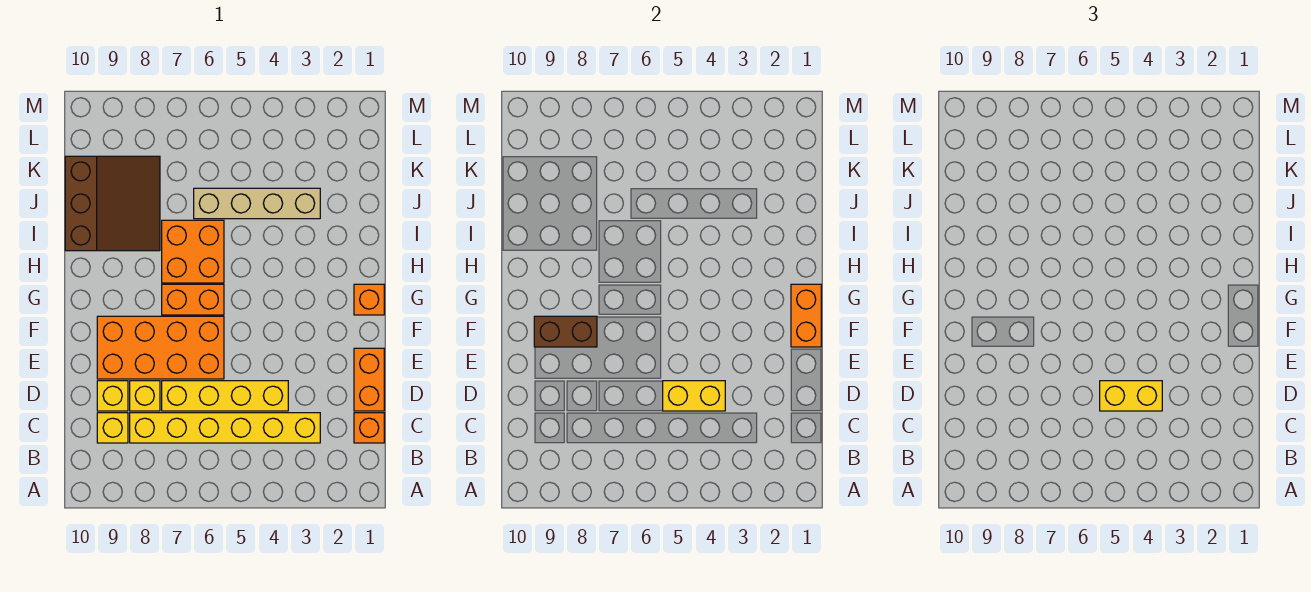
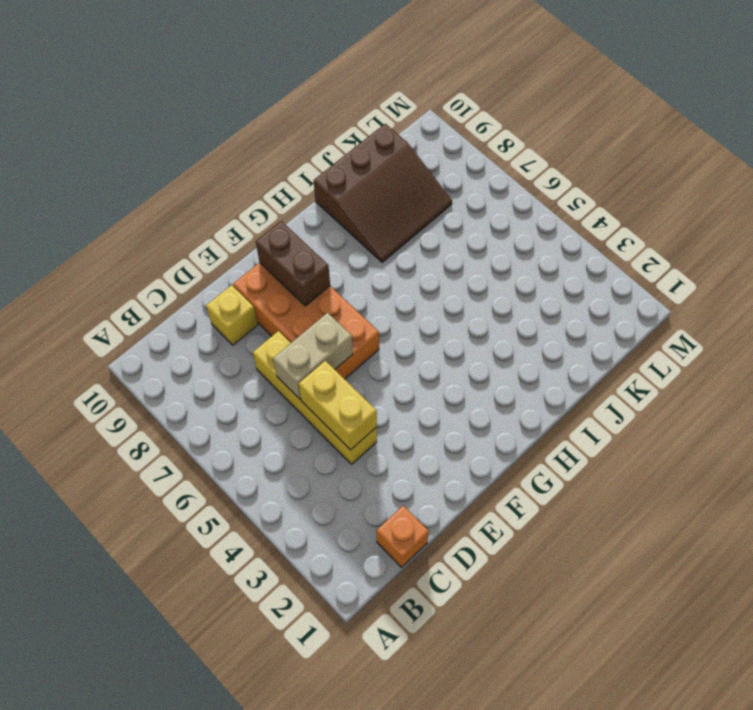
tan 1x2 brick [273,313,353,399] -> none
none -> yellow 1x6 brick [130,413,320,443]
none -> yellow 1x1 brick [97,413,128,443]
none -> orange 1x2 brick [354,348,384,411]

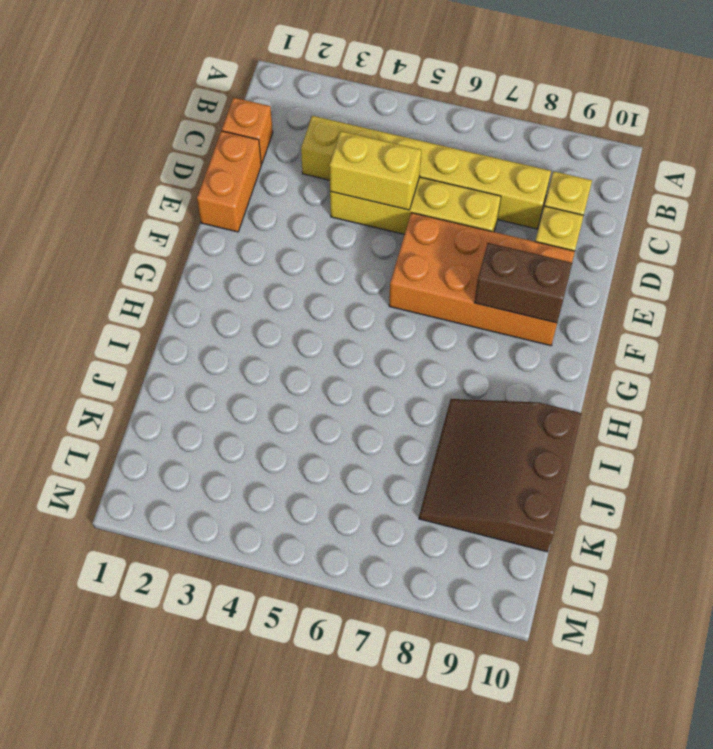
none -> yellow 1x1 brick [130,381,160,411]
none -> orange 1x1 brick [354,284,384,315]
none -> orange 1x2 brick [162,284,224,315]

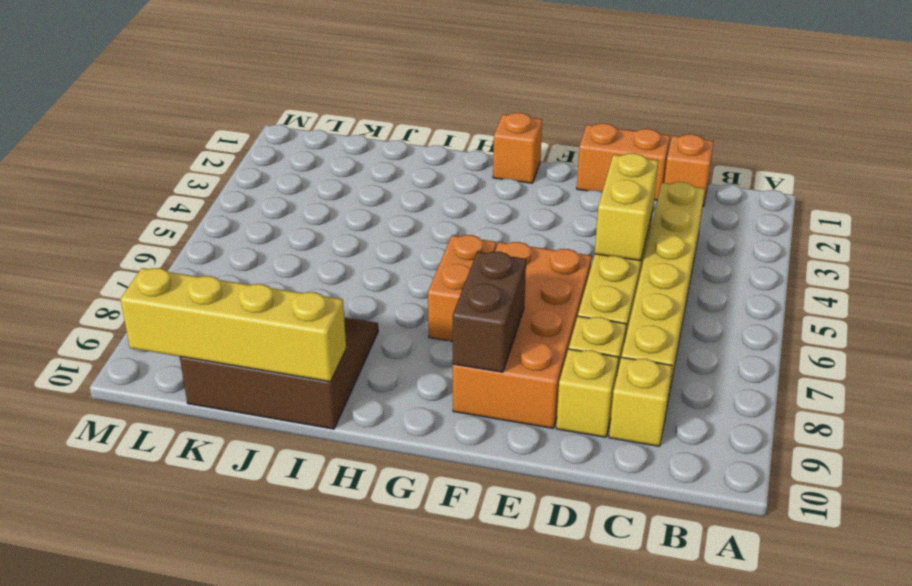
yellow 1x4 brick [120,268,346,382] -> none
none -> orange 2x2 brick [162,220,224,283]
none -> tan 1x4 brick [194,188,320,219]
none -> orange 1x2 brick [791,284,821,347]

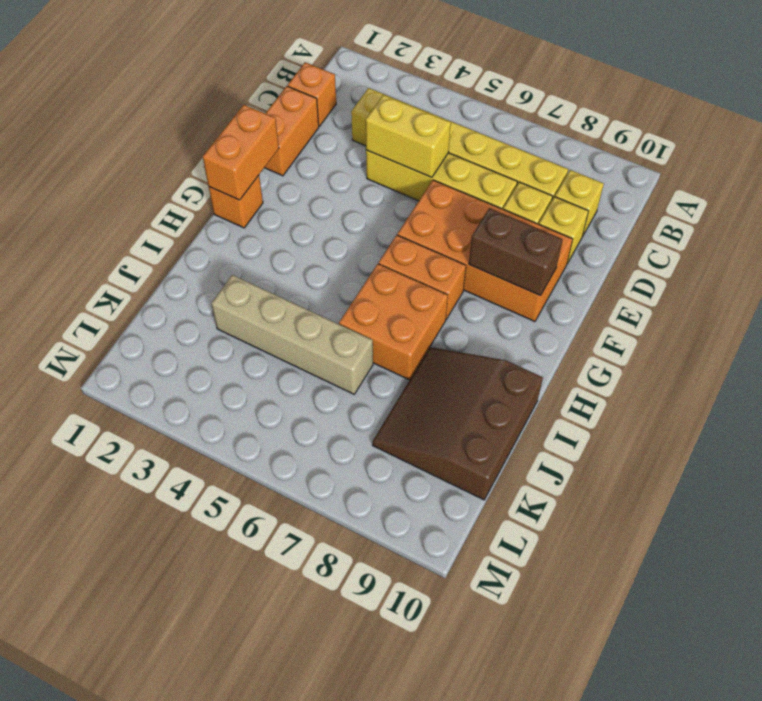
none -> yellow 1x2 brick [1100,381,1162,411]

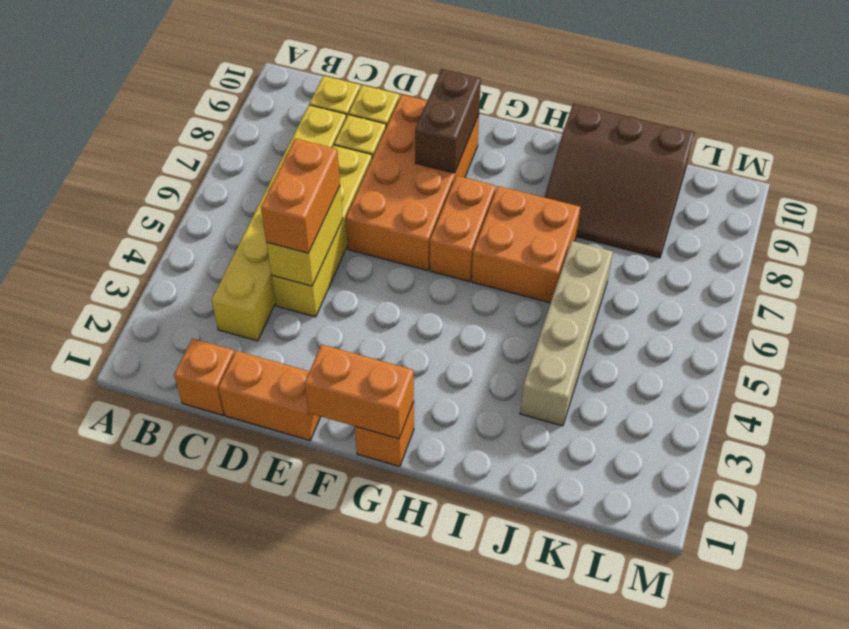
orange 1x2 brick [261,138,340,253] -> yellow 1x2 brick [1100,381,1162,411]

